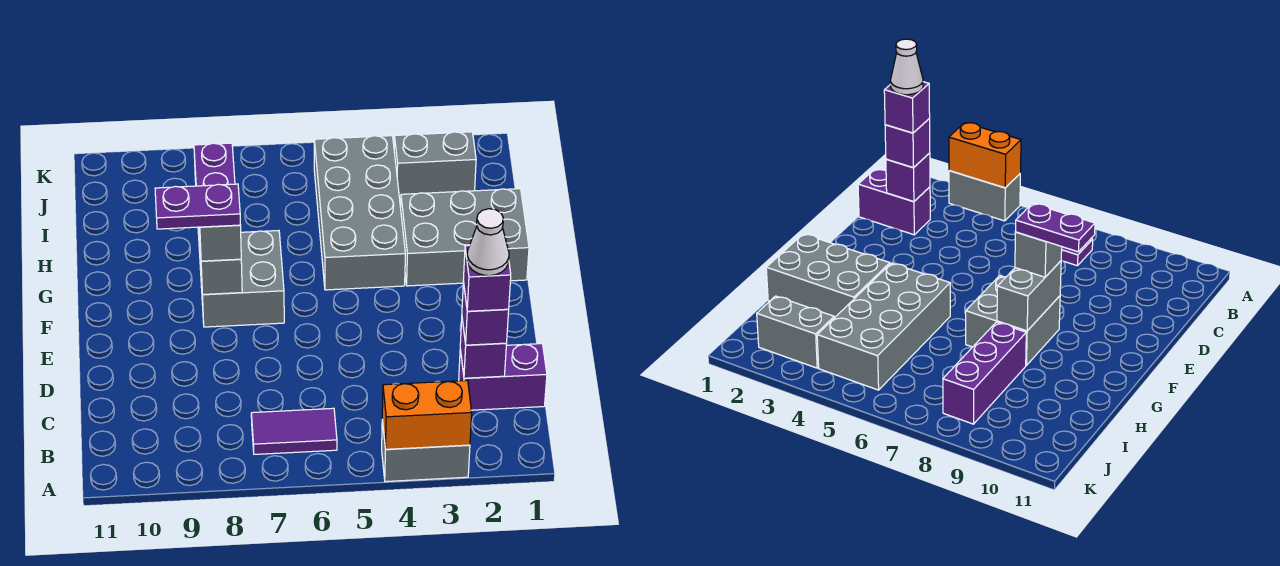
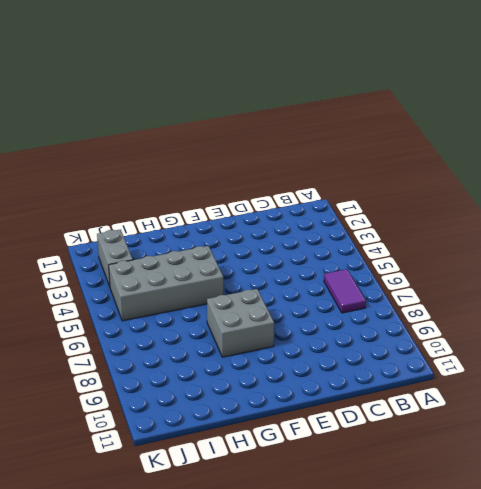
none -> grey 1x2 brick [382,420,470,482]
none -> purple 1x2 brick [459,344,547,410]
none -> grey 2x3 brick [401,189,529,286]

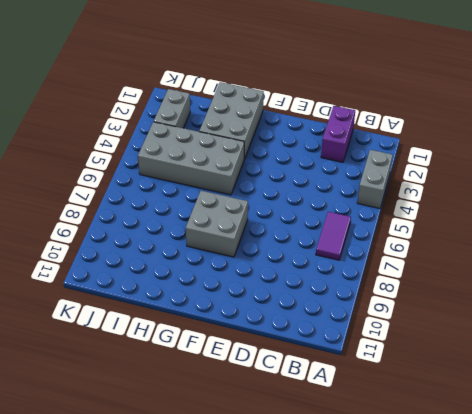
none -> purple 1x3 brick [194,143,235,252]
none -> orange 1x2 brick [382,380,472,449]
none -> purple 1x1 brick [460,320,507,378]

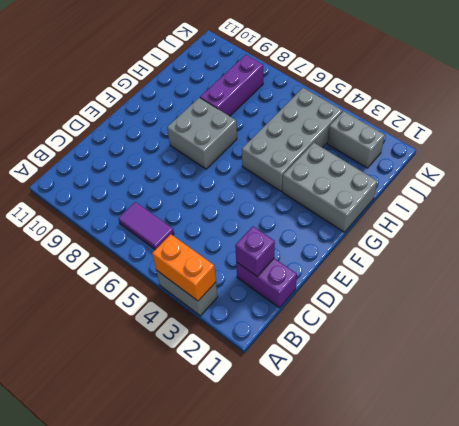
none -> grey 1x2 brick [199,232,242,294]
none -> purple 1x1 brick [462,281,509,345]
none -> grey 1x1 brick [199,225,241,261]

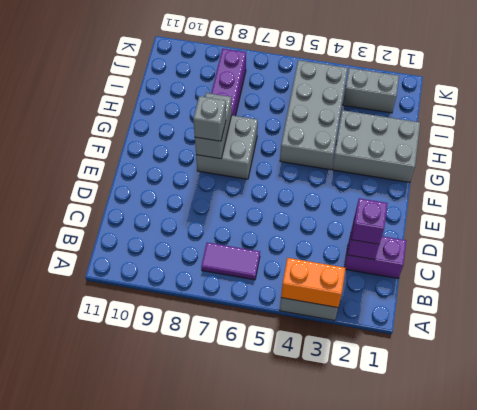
none -> purple 1x1 brick [463,246,511,311]
none -> purple 1x2 plate [155,184,240,229]
none -> white 1x1 cone [467,209,509,276]

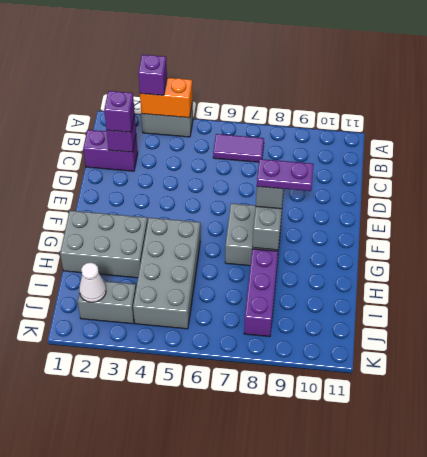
purple 1x1 brick [138,55,167,95] -> purple 1x1 brick moved to [463,246,511,311]
white 1x1 cone [79,263,106,302] -> white 1x1 cone moved to [467,209,509,276]

